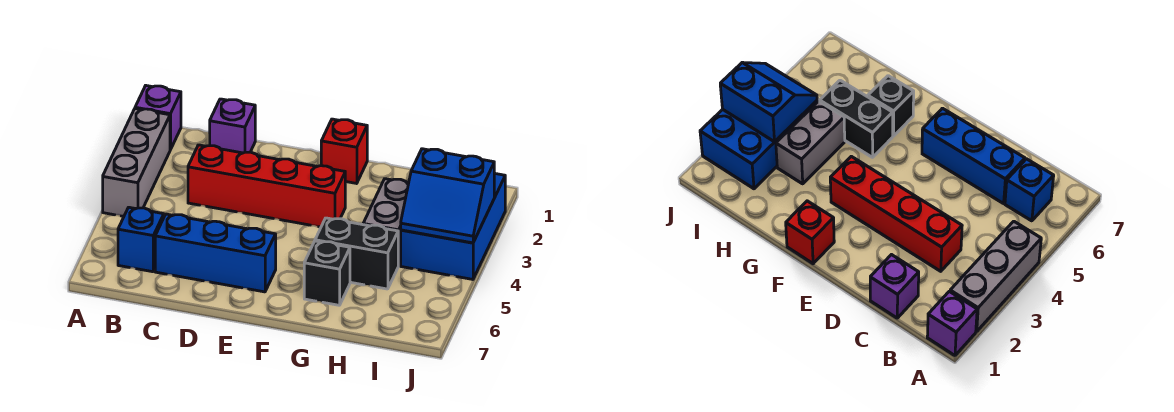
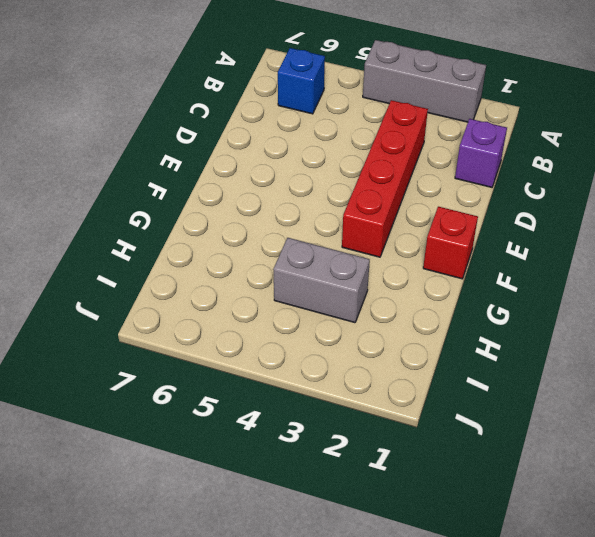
none -> purple 1x1 brick [135,86,181,150]
none -> blue 1x3 brick [155,214,276,292]
none -> black 1x2 brick [315,218,398,289]

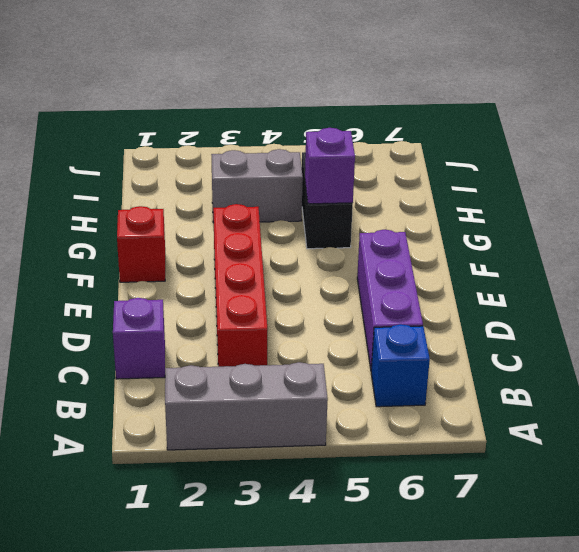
purple 1x3 brick [357,230,423,369] -> blue 1x3 brick [155,214,276,292]
purple 1x1 brick [305,128,355,204] -> purple 1x1 brick moved to [135,86,181,150]
none -> black 1x1 brick [304,241,350,305]
none -> blue 2x3 brick [401,173,505,279]
none -> blue 2x2 slope [401,149,494,243]

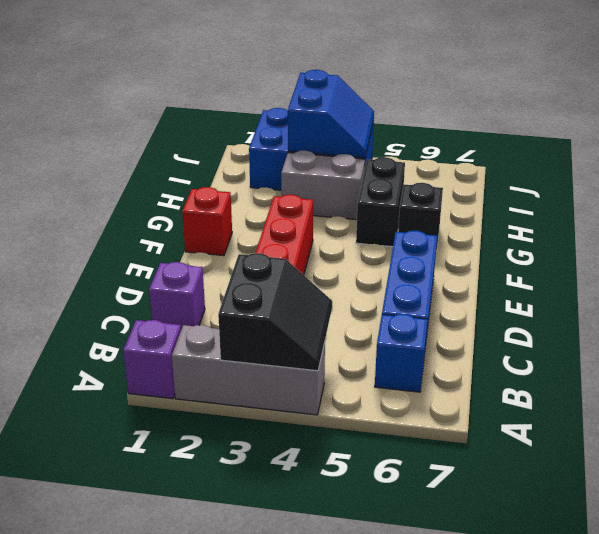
black 2x2 slope [218,253,332,371] -> none

